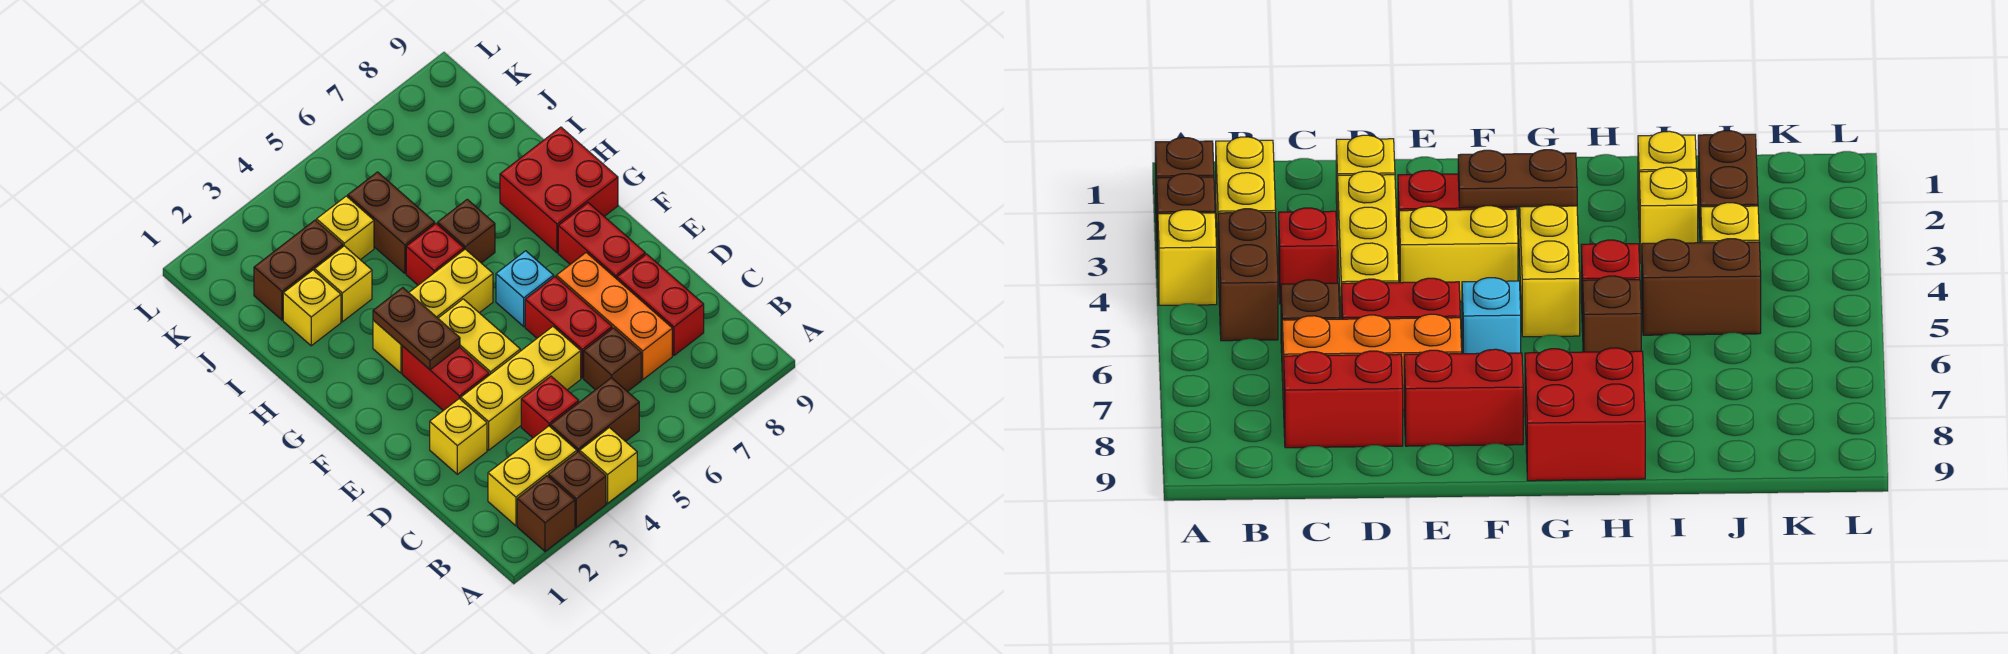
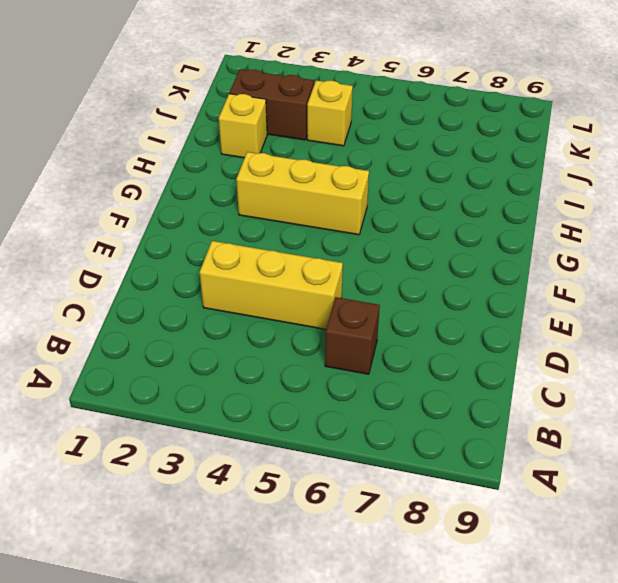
none -> brown 1x1 brick [517,476,575,551]
none -> brown 1x1 brick [549,452,606,527]
none -> yellow 1x1 brick [580,428,637,503]

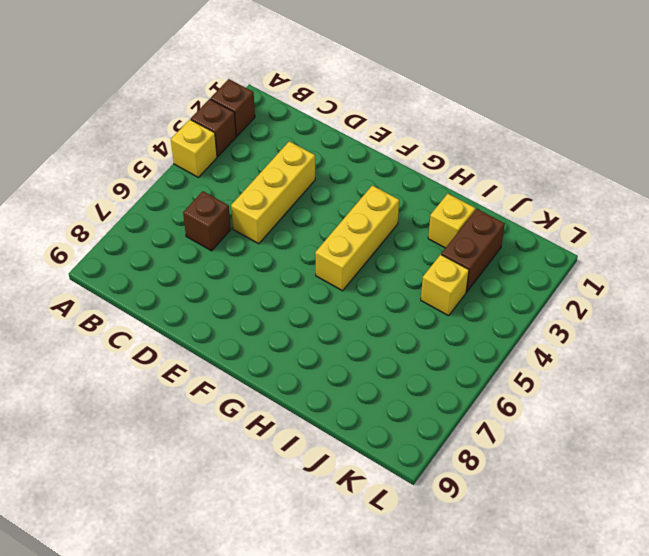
none -> yellow 1x2 brick [488,426,577,526]
none -> brown 1x2 brick [550,378,639,453]
none -> red 1x1 brick [521,376,579,438]

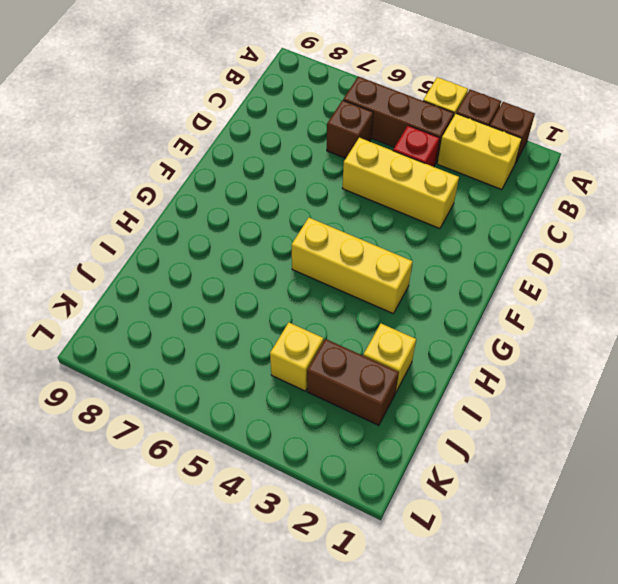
brown 1x3 brick [343,76,454,164] -> brown 1x2 brick [550,378,639,453]
none -> orange 1x3 brick [556,253,672,380]
none -> red 1x2 brick [617,254,704,355]
none -> yellow 1x1 brick [430,399,487,474]

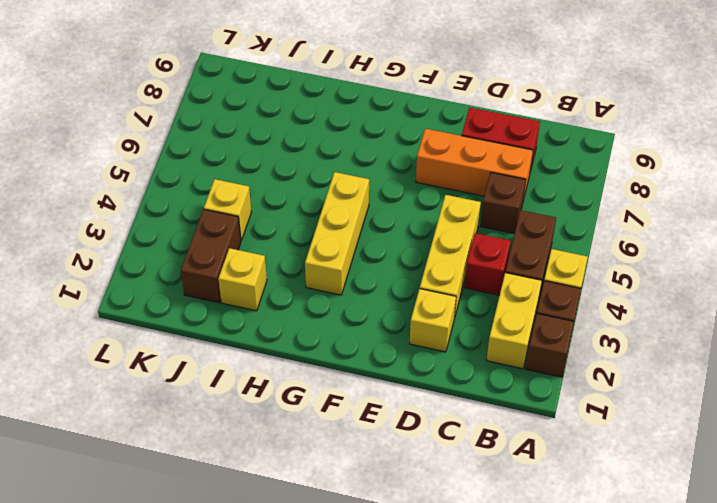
none -> red 1x2 brick [525,277,612,378]
none -> red 1x2 brick [402,346,489,411]
none -> yellow 1x2 brick [438,299,520,375]

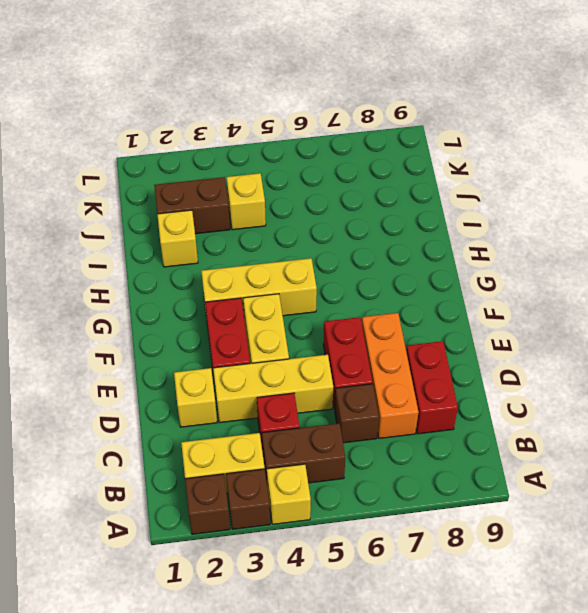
none -> red 1x2 brick [558,203,645,279]
none -> cyan 1x1 brick [496,251,554,327]
none -> red 2x2 brick [500,127,618,253]

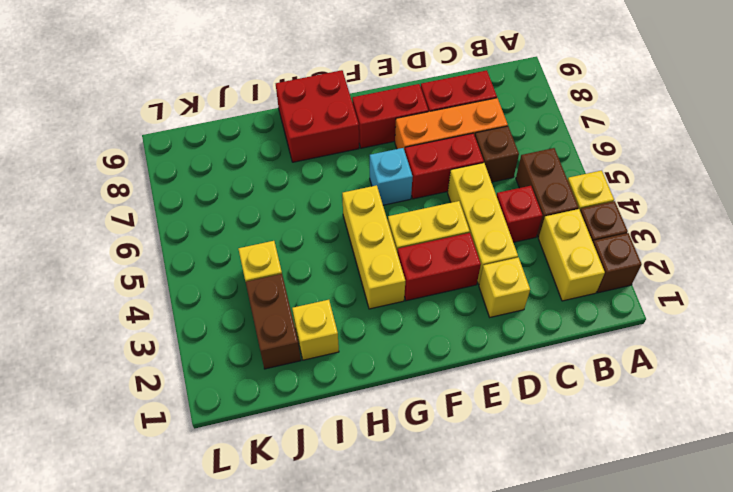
none -> red 1x1 brick [406,224,464,285]
none -> brown 1x1 brick [438,199,495,263]
none -> yellow 1x1 brick [315,246,372,322]

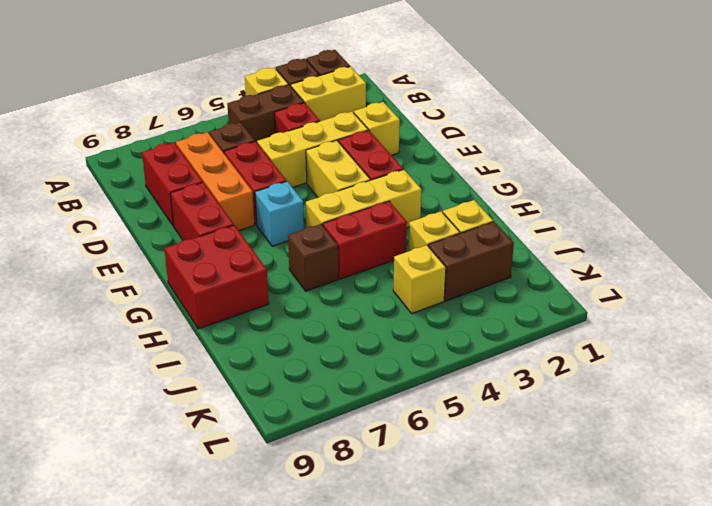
red 1x2 brick [323,201,407,279] -> red 1x1 brick [406,224,464,285]
none -> brown 1x2 brick [348,172,435,273]
none -> brown 1x2 plate [373,288,460,370]

